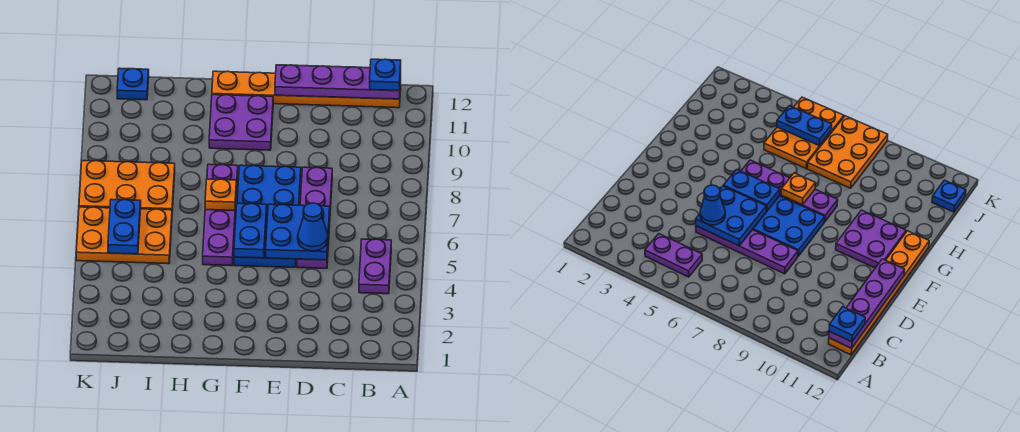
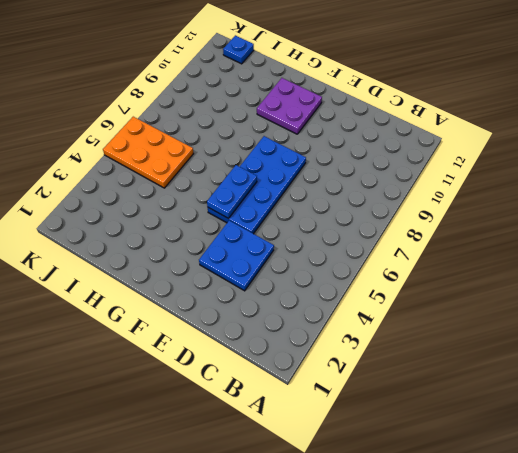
blue 2x2 plate [199,221,274,291] -> blue 2x2 plate moved to [266,204,330,260]
none -> purple 1x2 plate [359,239,391,294]
none -> orange 1x6 plate [212,71,401,108]
none -> purple 1x4 plate [297,167,332,268]

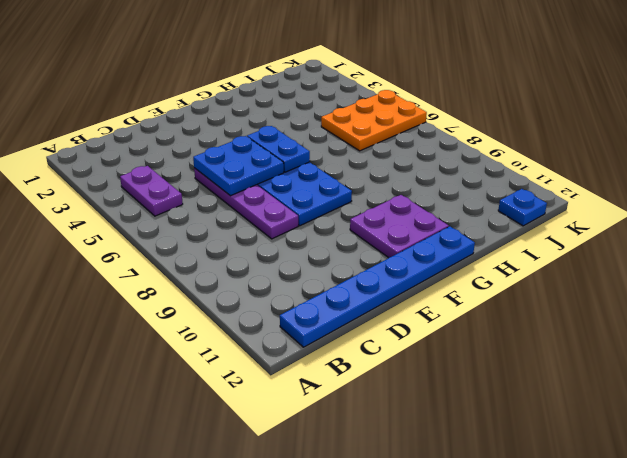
blue 1x6 plate [280,226,475,347] -> orange 1x6 plate [212,71,401,108]
none -> purple 1x4 plate [203,164,238,266]
none -> orange 2x3 plate [79,161,175,211]
none -> purple 1x4 plate [275,65,401,99]

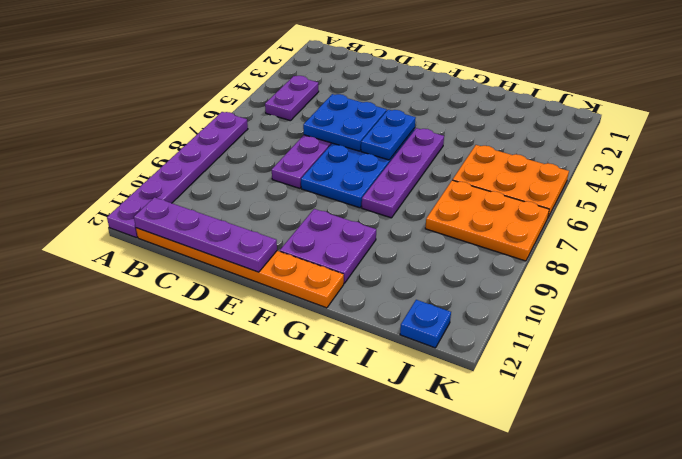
purple 1x6 plate [107,112,248,238] -> none
none -> orange 1x1 plate [205,179,236,210]
none -> blue 1x2 plate [108,199,141,254]
none -> blue 1x1 plate [370,59,401,91]

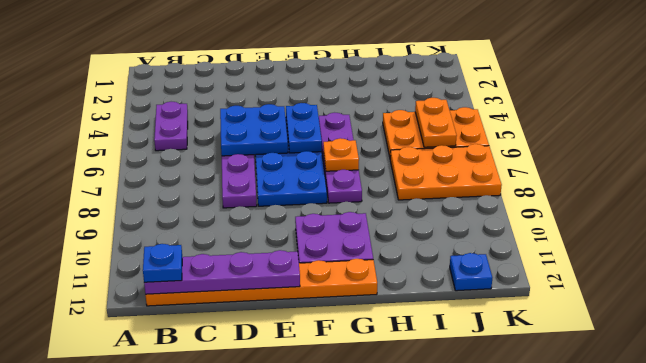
orange 1x2 plate [415,98,457,147] -> blue 1x2 plate [108,199,141,254]
none -> blue 1x1 cone [298,203,328,251]

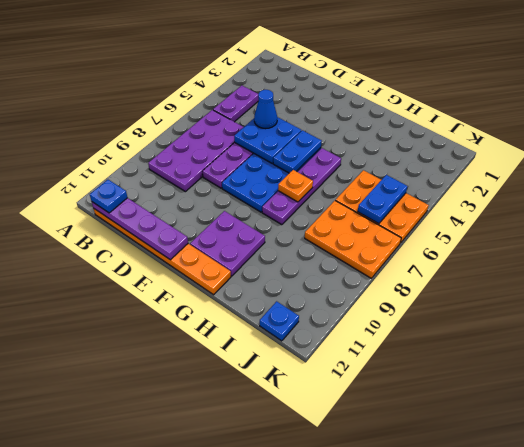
purple 2x4 plate [148,110,243,192] -> none

